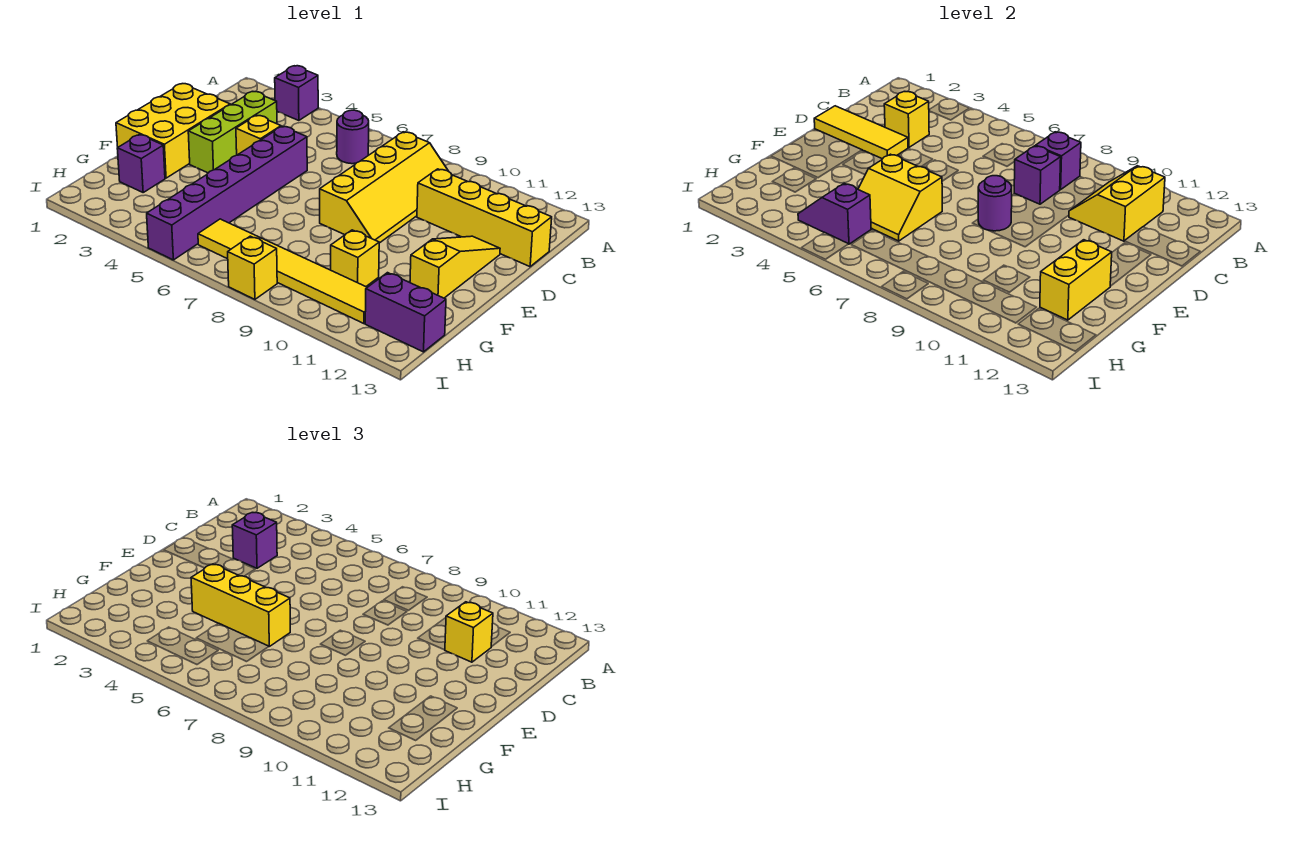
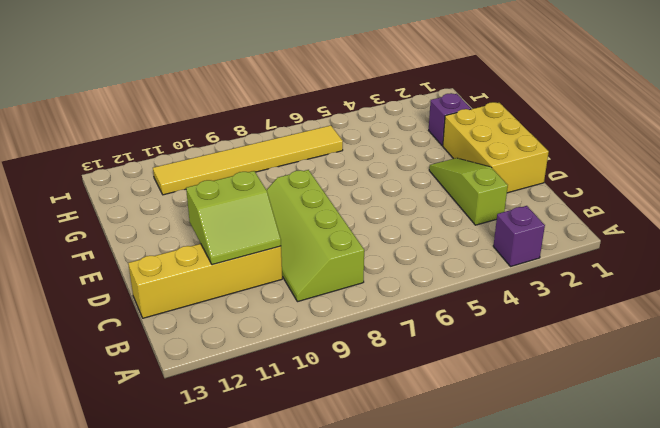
lime 2x4 slope [267,170,364,302] -> yellow 2x4 slope [320,132,448,243]
lime 1x3 slope [429,158,508,225] -> lime 1x3 brick [188,92,277,173]
lime 2x2 slope [186,171,281,265] -> yellow 2x2 slope [1069,166,1165,241]
none -> purple 1x1 round brick [337,110,369,164]
none -> yellow 1x1 brick [236,115,281,155]
none -> purple 1x6 brick [147,126,307,260]

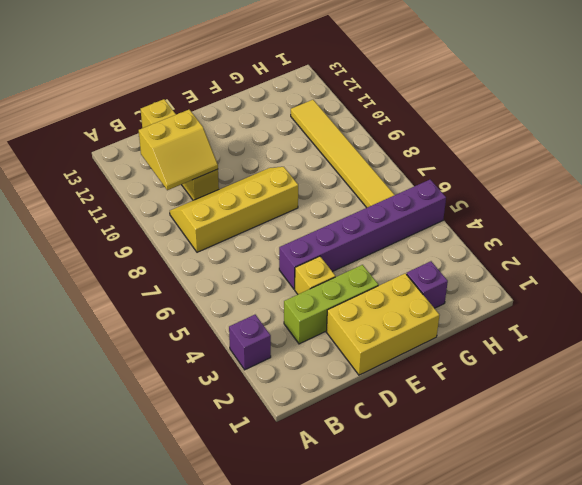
none -> purple 1x1 round brick [337,110,369,164]
none -> yellow 1x3 slope [410,236,500,298]
none -> yellow 1x1 brick [331,230,379,286]

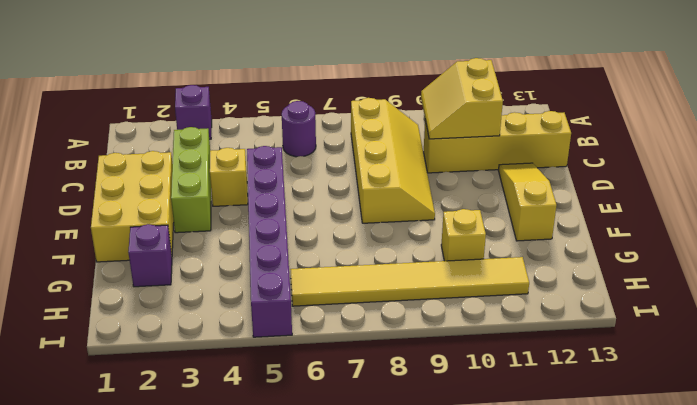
none -> purple 1x2 brick [365,273,446,352]
none -> yellow 1x1 brick [228,236,277,299]
none -> purple 1x1 brick [1036,132,1081,190]

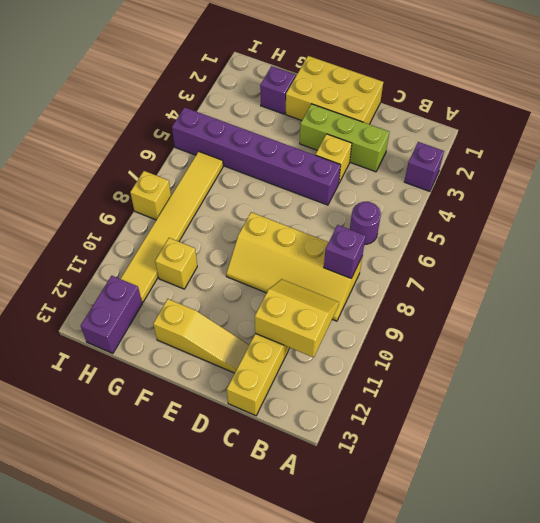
none -> yellow 1x1 brick [884,92,929,147]
none -> purple 1x1 brick [1014,146,1061,204]
none -> yellow 1x3 tile [814,106,908,159]

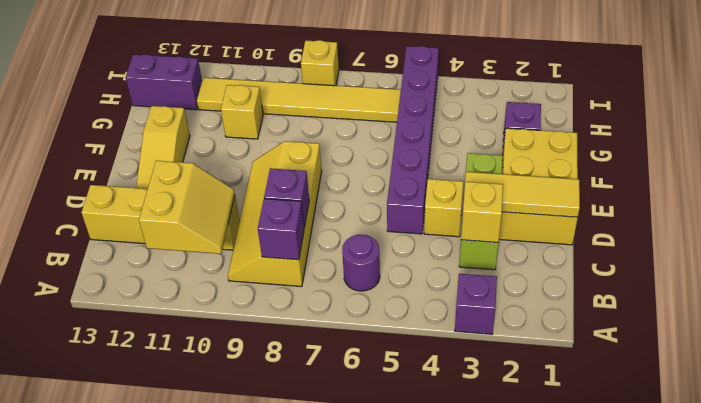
none -> purple 1x1 round brick [978,176,1012,231]
none -> yellow 2x2 slope [858,154,942,241]
none -> yellow 1x2 brick [1040,240,1112,320]

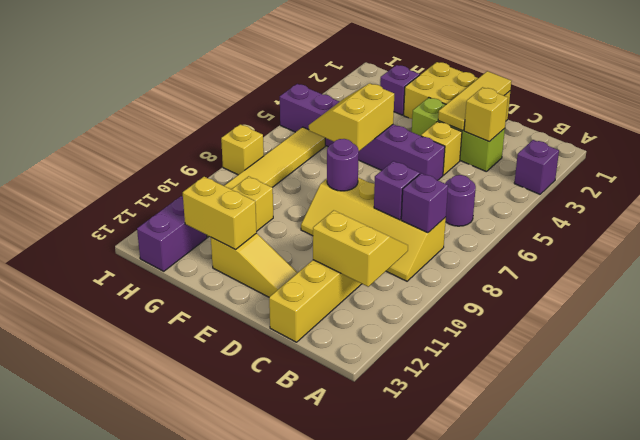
none -> purple 1x2 slope [798,183,871,244]
none -> purple 1x1 brick [232,513,277,568]
none -> yellow 1x1 brick [445,602,493,662]

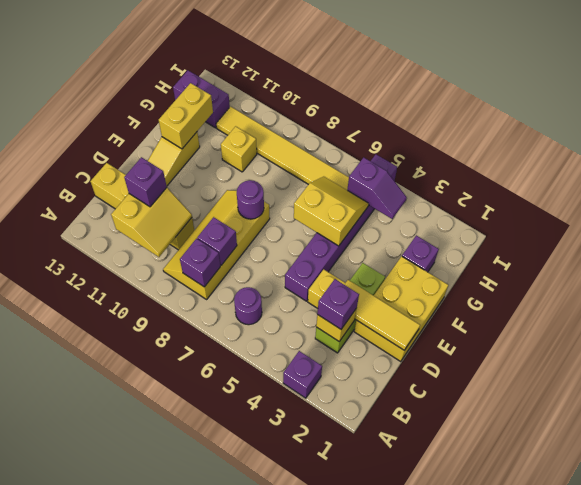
purple 1x1 brick [124,157,167,207] -> yellow 1x1 brick [445,602,493,662]
none -> yellow 1x1 brick [228,236,277,299]
none -> yellow 1x3 brick [191,564,290,646]

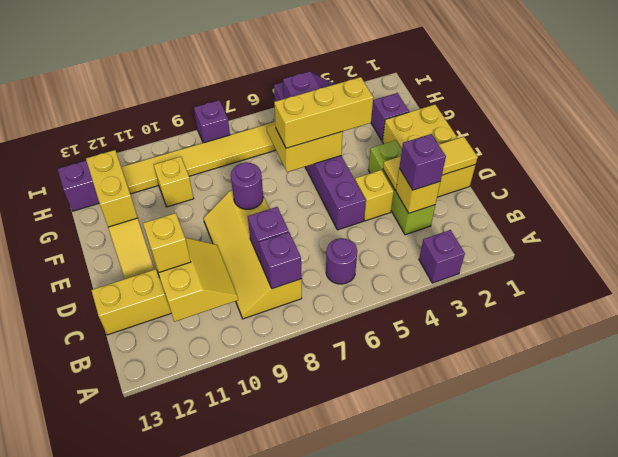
purple 1x1 brick [194,100,230,143] -> yellow 1x1 brick [228,236,277,299]

